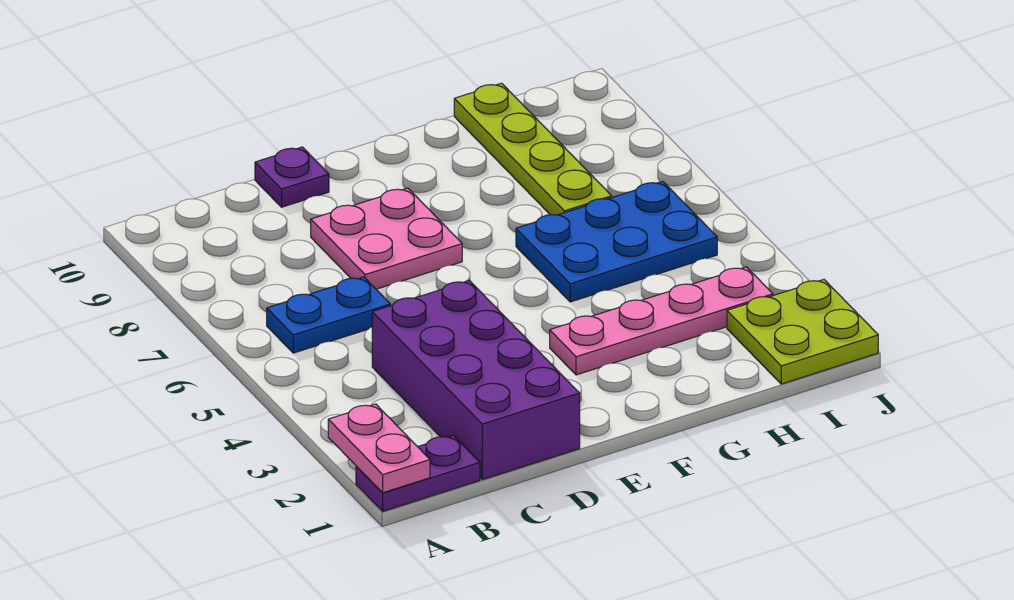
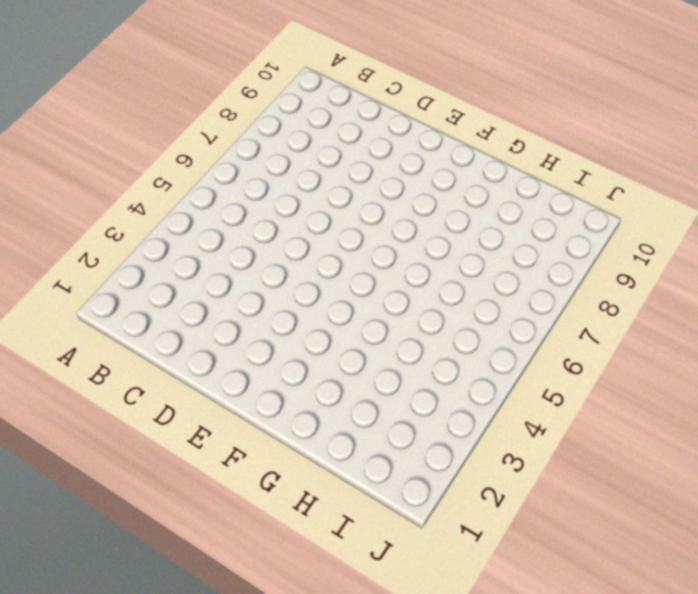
none -> purple 1x2 plate [356,435,480,511]
none -> blue 1x2 plate [267,277,390,353]

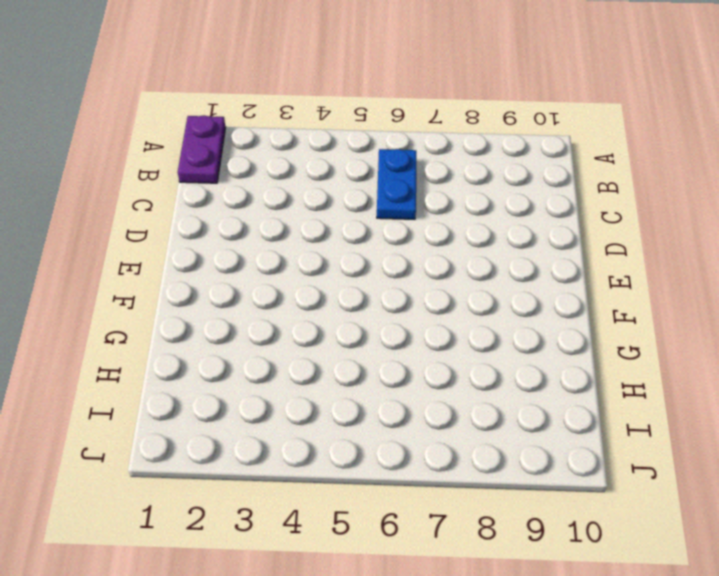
none -> purple 2x4 brick [372,281,580,480]
none -> pink 2x2 plate [311,188,462,289]

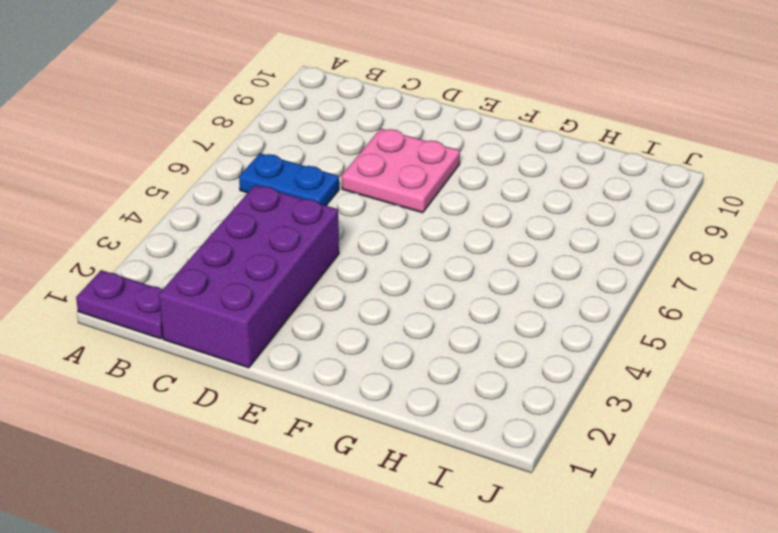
none -> purple 1x1 plate [255,147,329,207]
none -> pink 1x4 plate [550,267,773,375]

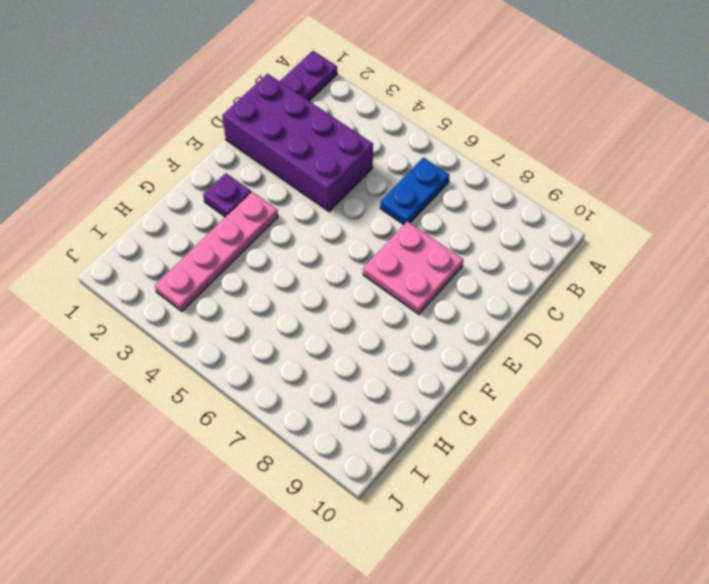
purple 1x1 plate [203,173,251,217] -> purple 1x1 plate moved to [255,147,329,207]
none -> blue 2x3 plate [516,181,717,302]
none -> lime 1x4 plate [454,83,612,215]

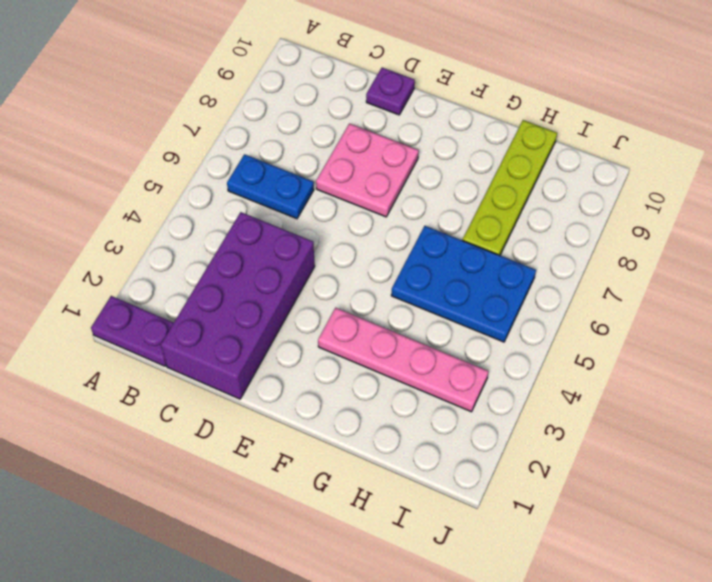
none -> lime 2x2 plate [727,280,878,384]
none -> pink 1x2 plate [328,404,430,493]

